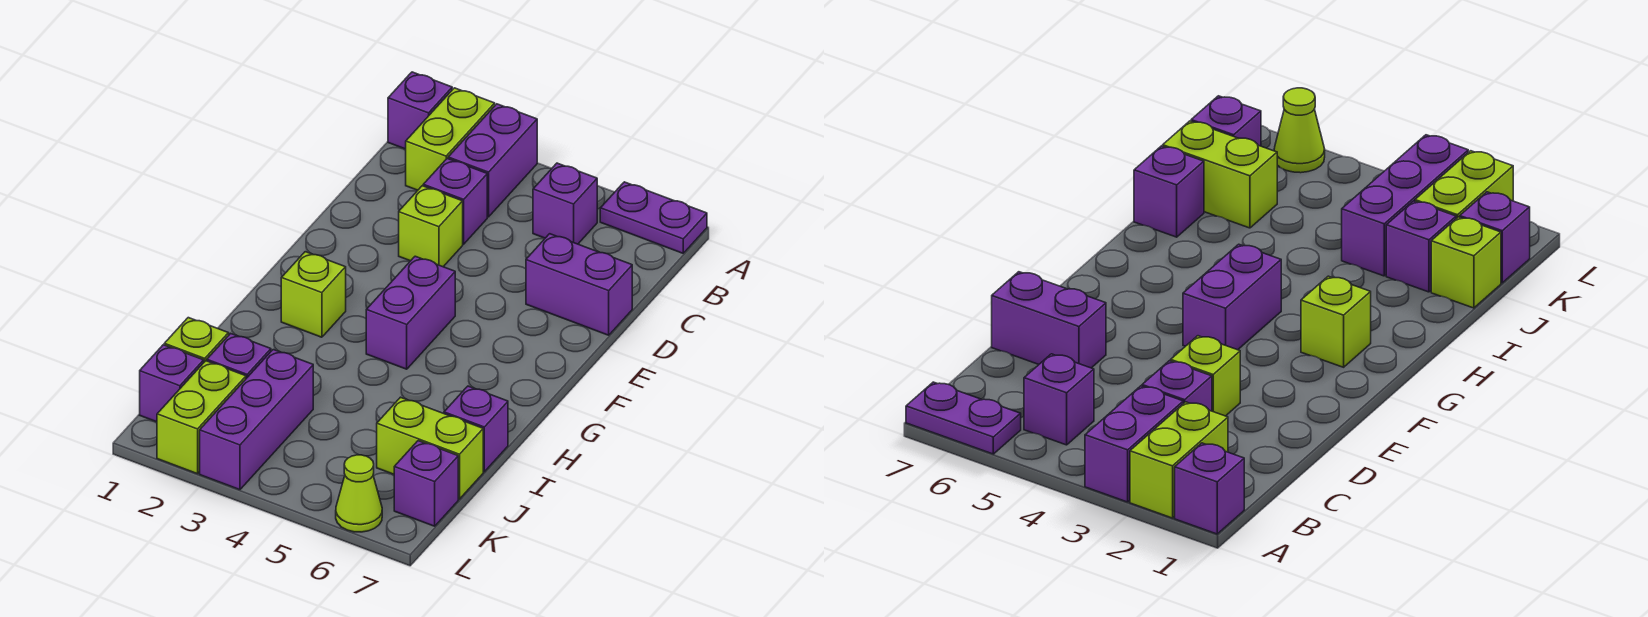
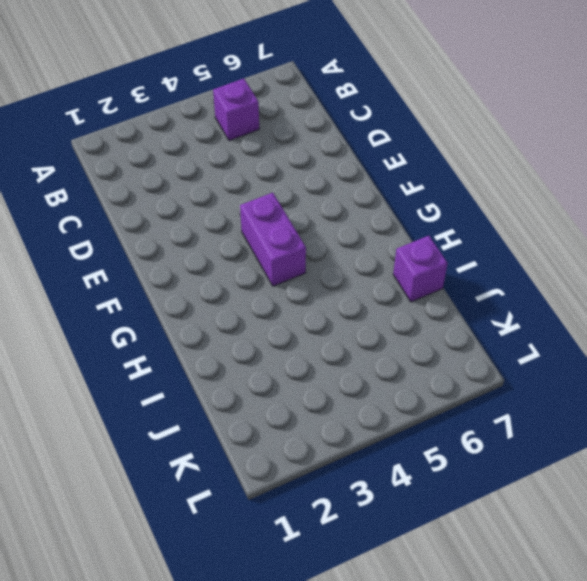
none -> purple 1x1 brick [388,72,452,149]
none -> lime 1x2 brick [406,88,495,190]
none -> purple 1x2 brick [448,104,537,217]

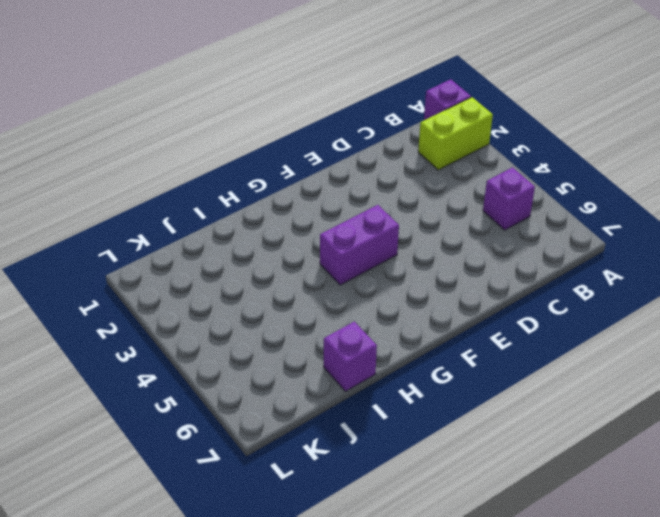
none -> purple 1x2 brick [448,104,537,217]
none -> purple 1x2 plate [600,182,707,253]
none -> purple 1x1 brick [423,159,487,244]

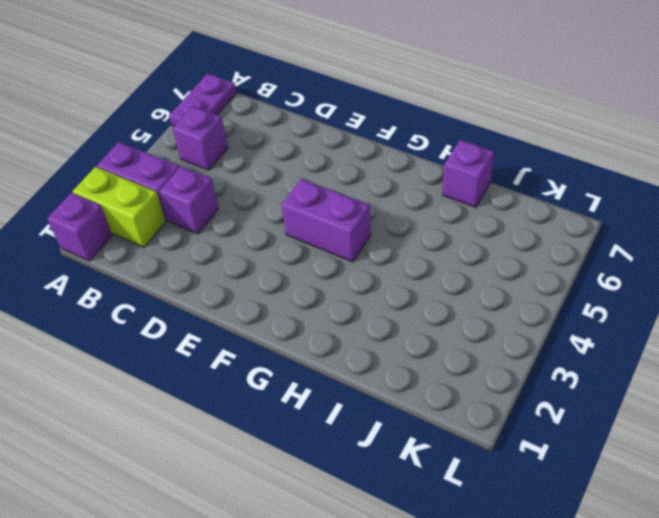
none -> lime 1x1 brick [399,186,463,267]
none -> purple 1x2 brick [526,234,632,335]
none -> lime 1x1 brick [281,252,346,337]

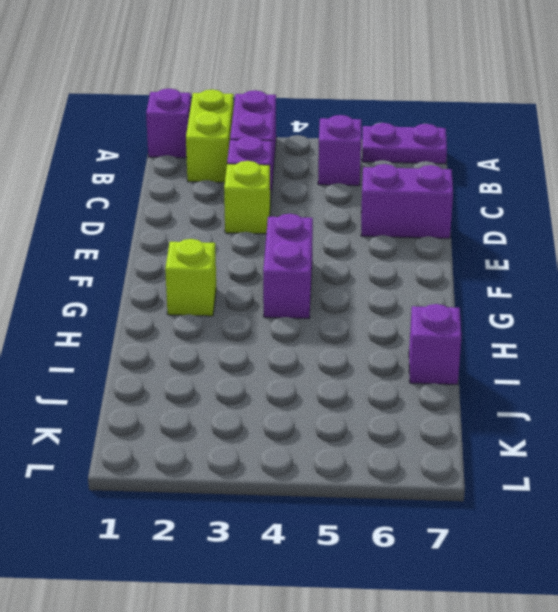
none -> lime 1x1 brick [164,318,229,362]
none -> purple 1x1 brick [207,333,271,378]
none -> purple 1x3 brick [200,350,313,490]

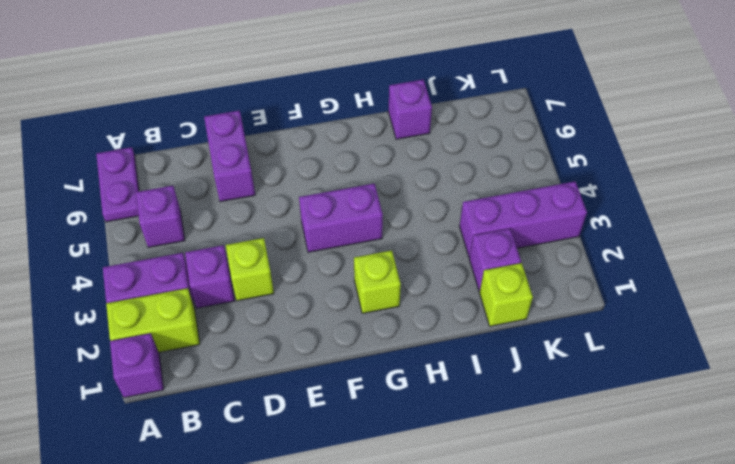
none -> lime 1x2 brick [377,397,483,499]
none -> purple 1x1 brick [140,345,204,422]
none -> lime 1x2 brick [157,361,246,474]

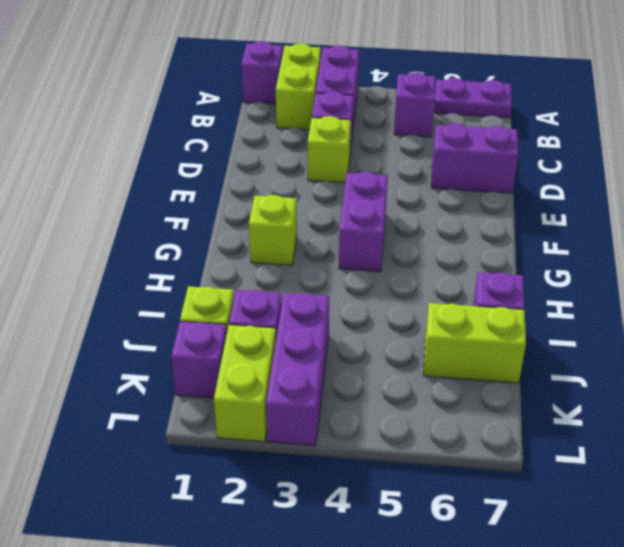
none -> purple 1x1 brick [394,441,458,526]
none -> lime 1x1 cone [336,455,382,532]

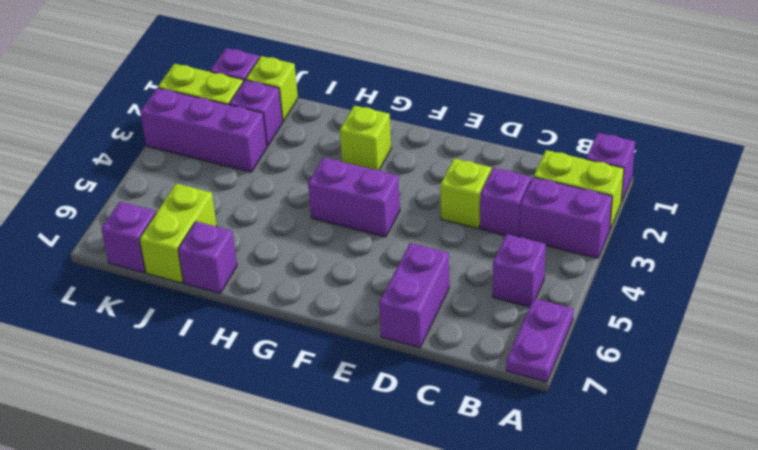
none -> lime 1x1 cone [336,455,382,532]

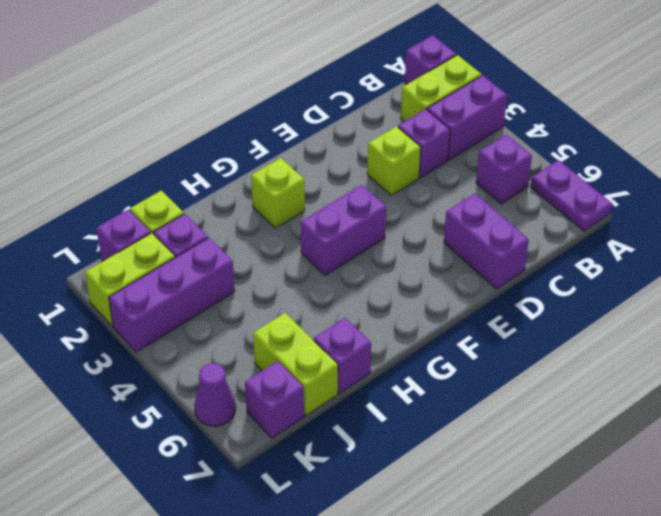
purple 1x1 cone [194,363,236,426] -> lime 1x1 cone [336,455,382,532]

